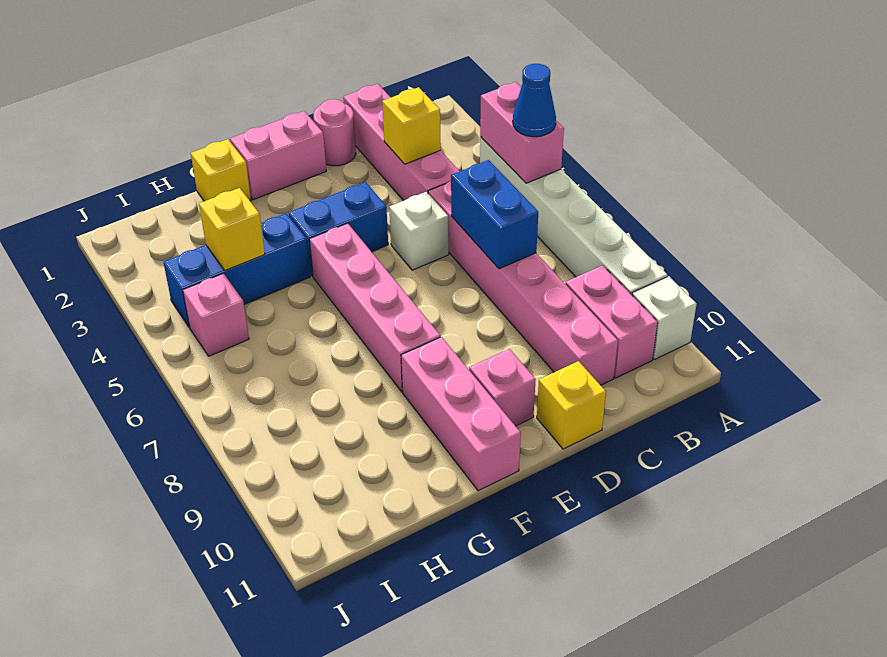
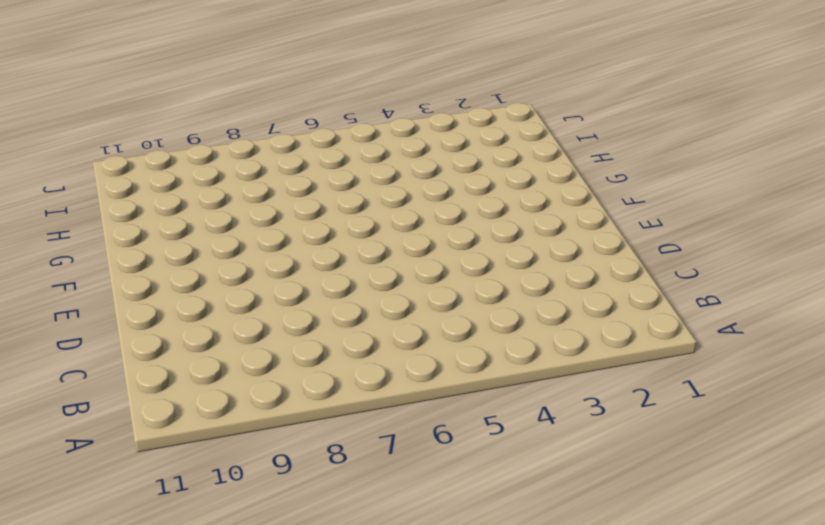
none -> white 1x6 brick [480,137,667,295]
none -> white 1x1 brick [632,276,696,359]
none -> pink 1x2 brick [566,265,658,378]

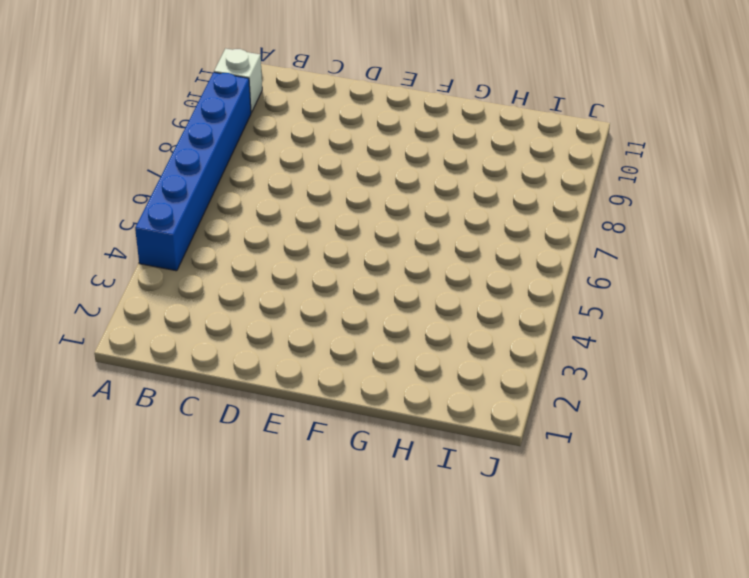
blue 1x6 brick [135,72,251,271] -> white 1x6 brick [480,137,667,295]
none -> pink 1x2 brick [566,265,658,378]
none -> pink 1x4 brick [343,84,460,201]
none -> pink 1x6 brick [428,181,618,385]

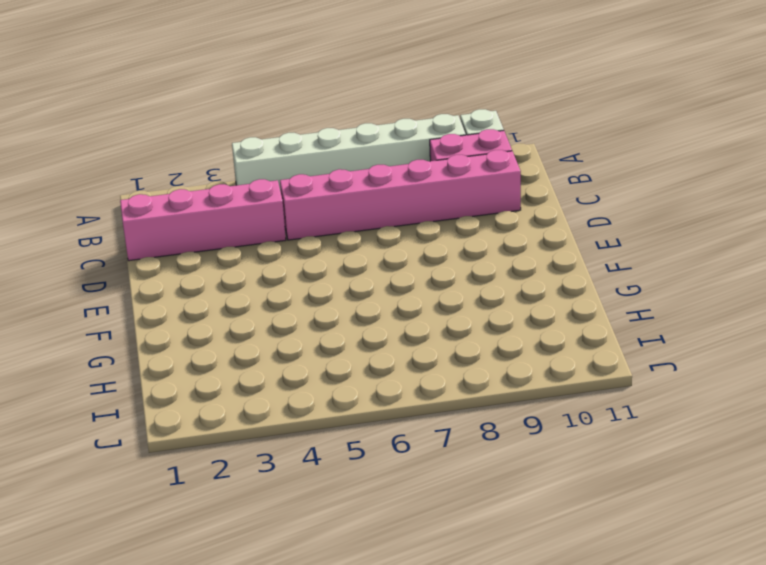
none -> pink 1x1 round brick [313,99,356,166]
none -> white 1x1 brick [389,192,449,270]
none -> yellow 1x1 brick [537,361,606,449]

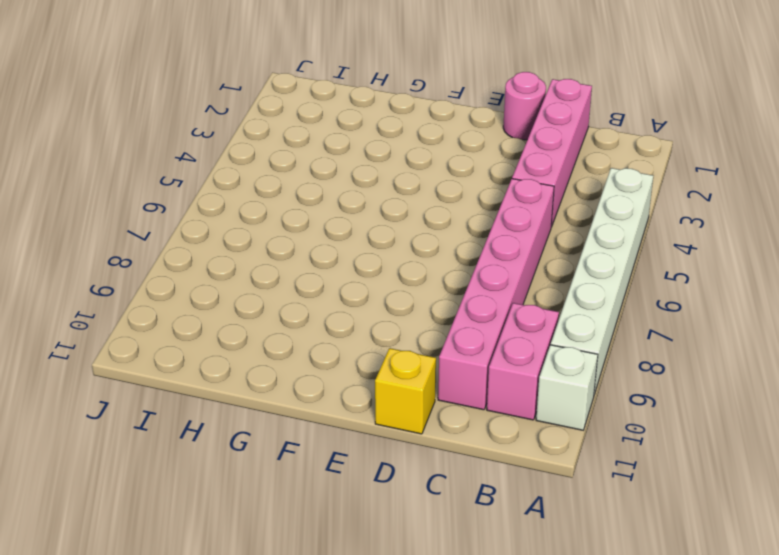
none -> white 1x1 brick [389,192,449,270]
none -> pink 1x2 brick [230,111,326,200]
none -> blue 1x2 brick [288,182,388,276]

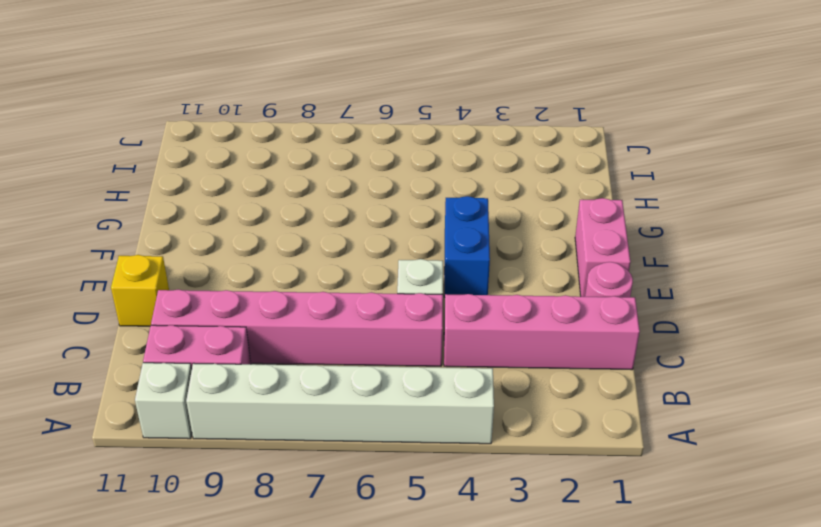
none -> pink 1x1 brick [469,349,536,426]
none -> pink 1x4 brick [309,223,440,392]
none -> pink 1x3 brick [401,337,521,491]

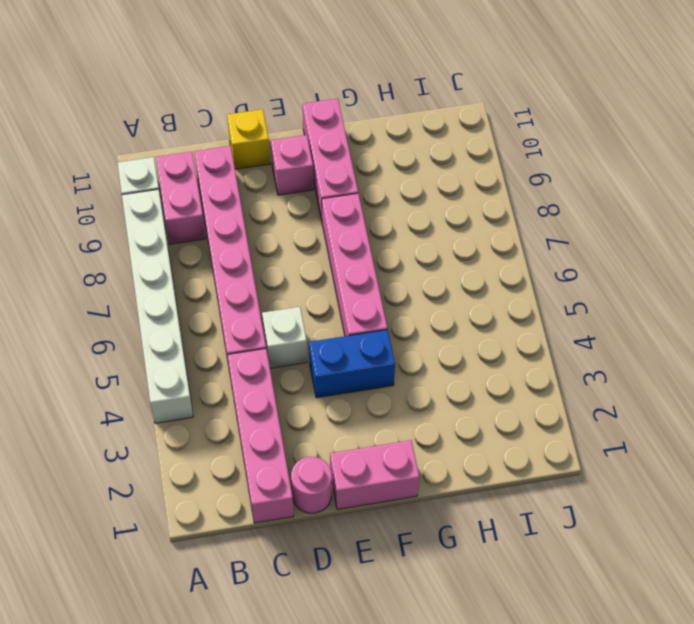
none -> yellow 1x1 brick [191,139,251,201]
none -> blue 1x3 brick [163,213,310,327]
none -> pink 1x1 brick [183,273,249,356]

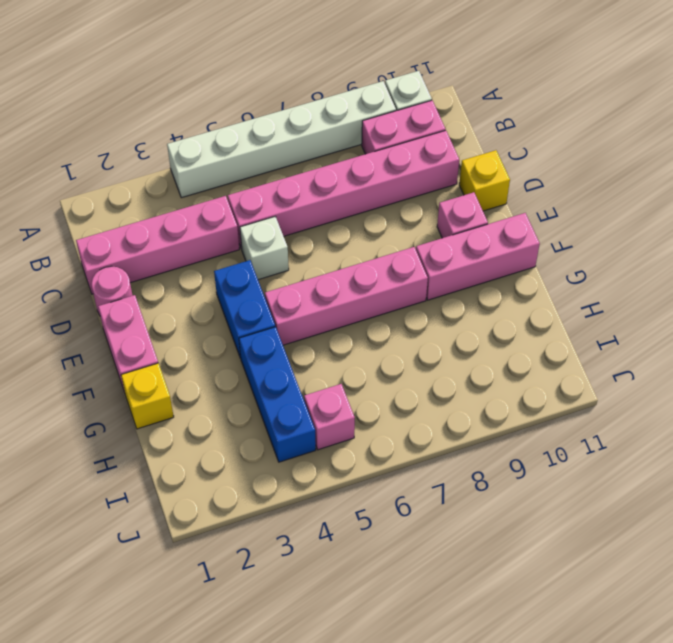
none -> pink 1x2 brick [480,82,564,183]
none -> yellow 1x1 brick [382,87,441,164]
none -> blue 1x2 brick [451,160,538,269]

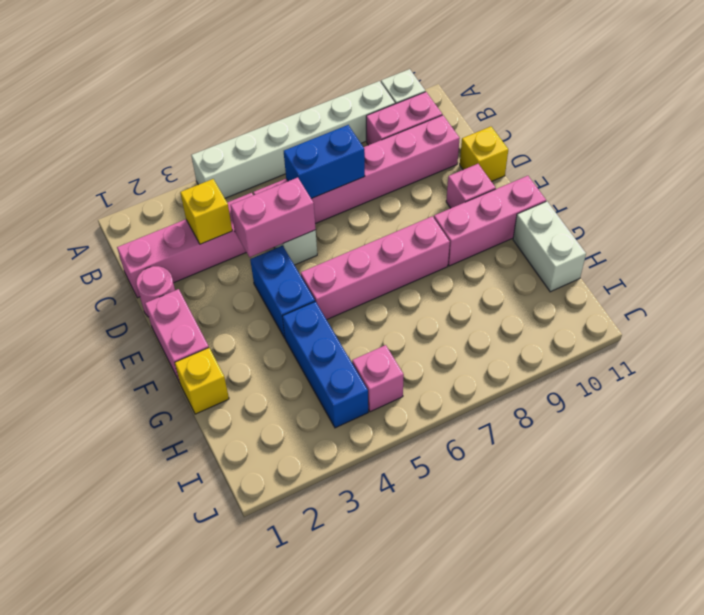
pink 1x2 brick [231,178,316,257] -> pink 1x2 brick moved to [480,82,564,183]
white 1x2 brick [513,201,586,292] -> none
none -> yellow 1x1 brick [199,188,265,271]
none -> blue 1x1 cone [513,64,556,137]

